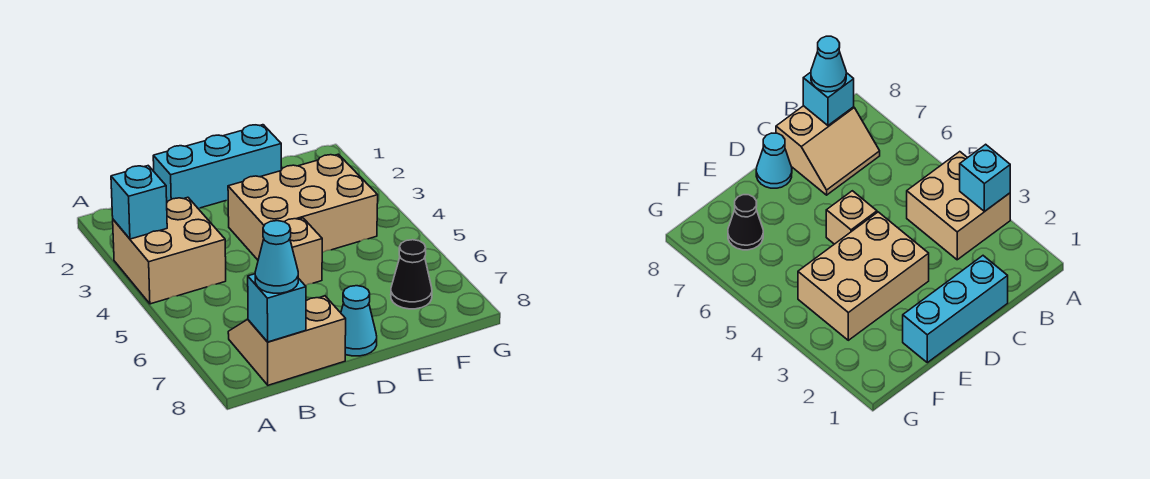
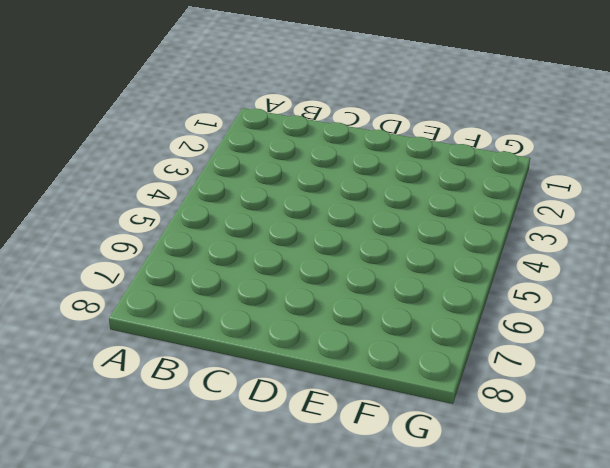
none -> tan 2x2 brick [113,197,226,304]
none -> tan 2x2 slope [228,296,346,385]

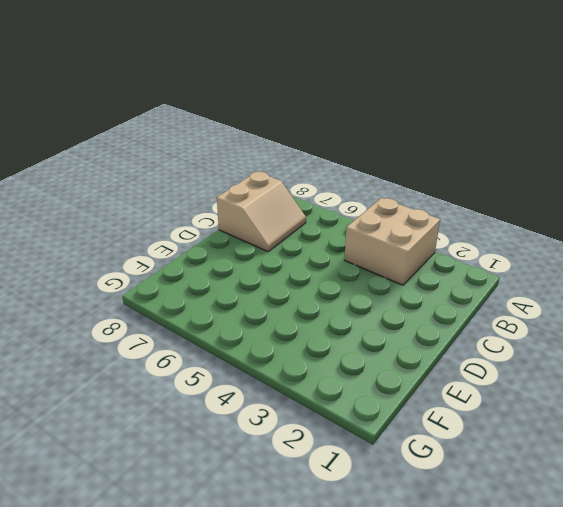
none -> cyan 1x3 brick [153,125,281,208]
none -> tan 2x3 brick [228,154,378,260]

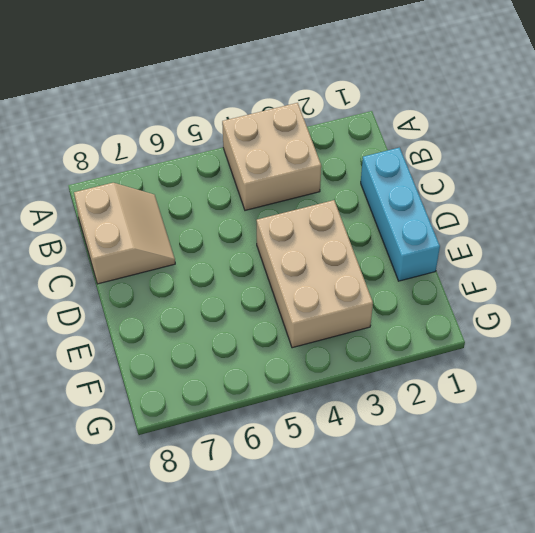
none -> tan 1x1 brick [285,218,322,286]
none -> cyan 1x1 cone [341,286,377,356]

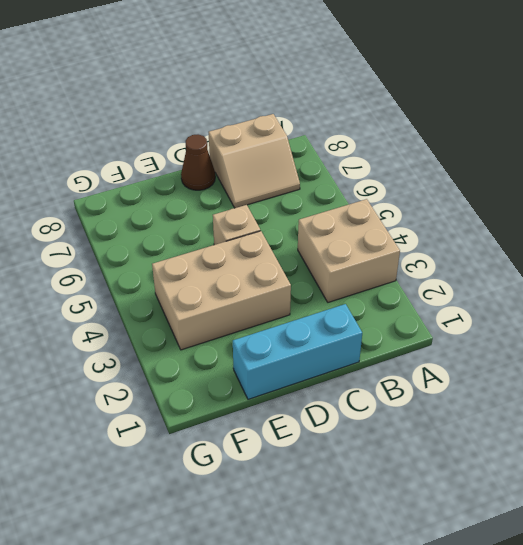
brown 1x1 cone [181,135,215,190] -> cyan 1x1 cone [341,286,377,356]
none -> black 1x1 cone [391,240,432,309]
none -> cyan 1x1 brick [111,166,167,239]

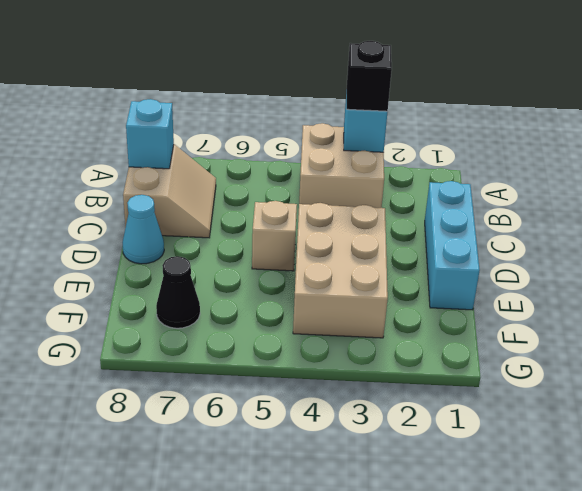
black 1x1 brick [347,41,392,111] -> none
none -> cyan 1x1 cone [255,221,298,293]

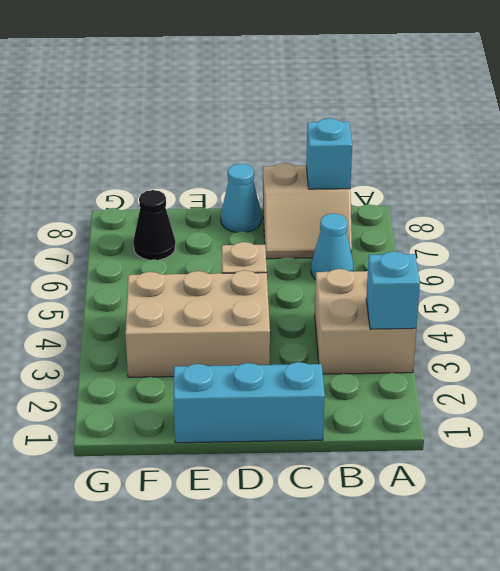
cyan 1x1 cone [311,213,354,280] -> cyan 1x1 cone moved to [255,221,298,293]

